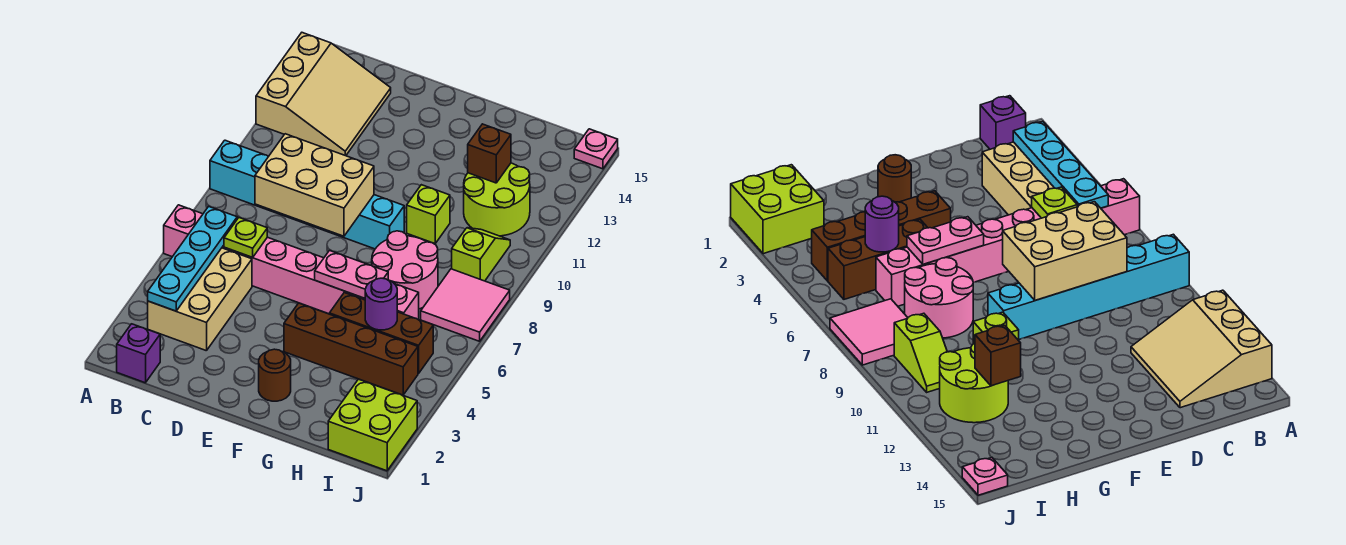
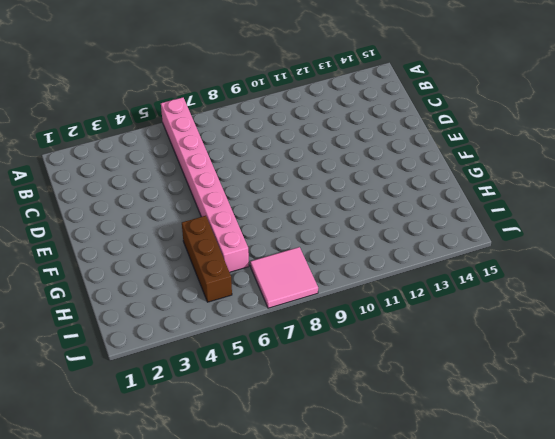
none -> cyan 1x6 brick [210,140,404,249]
none -> tan 3x3 slope [256,33,391,156]
none -> purple 1x1 brick [117,324,160,383]

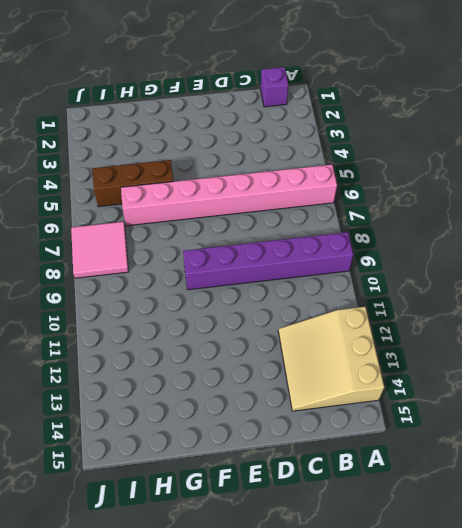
purple 1x6 brick [183,232,353,290] -> cyan 1x6 brick [210,140,404,249]
none -> tan 2x3 brick [148,248,252,351]
none -> brown 1x1 round brick [259,349,291,401]
none -> brown 1x4 brick [284,303,418,395]

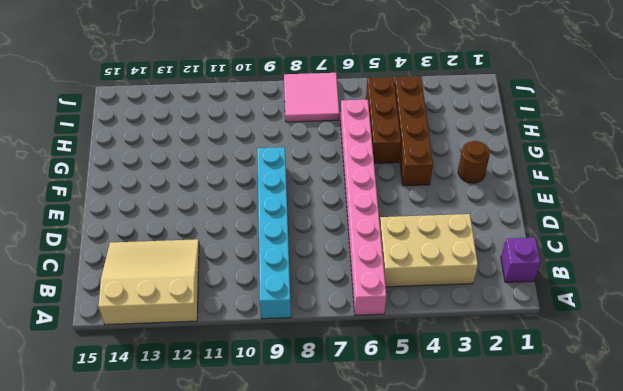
none -> pink 2x2 round brick [372,231,438,309]
none -> lime 1x1 brick [407,185,450,244]
none -> lime 2x2 round brick [464,163,530,236]

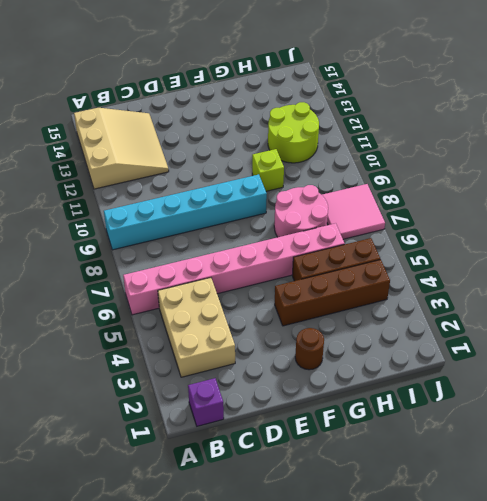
none -> lime 2x2 brick [328,379,417,471]
none -> lime 1x2 slope [452,228,510,281]
none -> pink 1x1 plate [574,129,618,169]

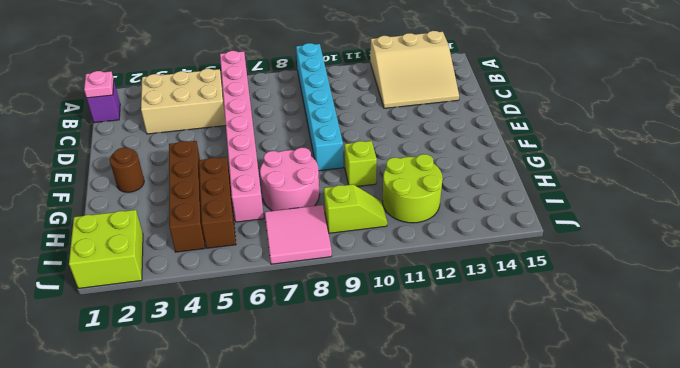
pink 1x1 plate [84,71,114,98] -> pink 1x1 plate moved to [574,129,618,169]
none -> cyan 1x4 plate [148,206,237,311]
none -> lime 1x1 plate [224,218,267,257]
none -> tan 2x3 brick [255,134,374,236]

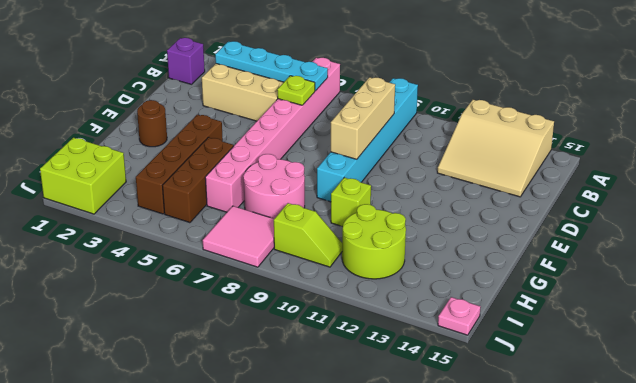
tan 1x3 brick [331,77,395,159] -> tan 2x3 brick [255,134,374,236]
none -> pink 1x2 plate [315,251,388,298]
none -> purple 1x1 round brick [365,278,397,330]
none -> brown 1x1 brick [468,124,511,183]

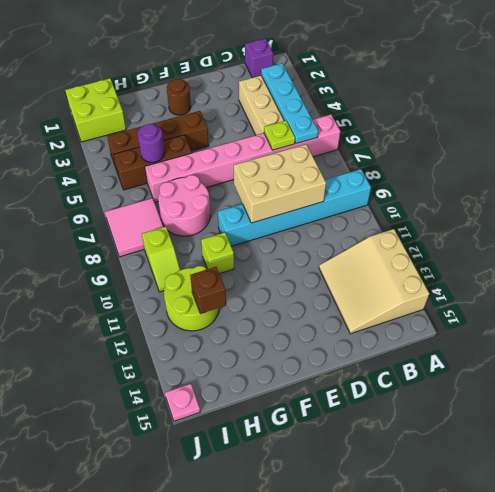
none -> pink 1x2 plate [315,251,388,298]

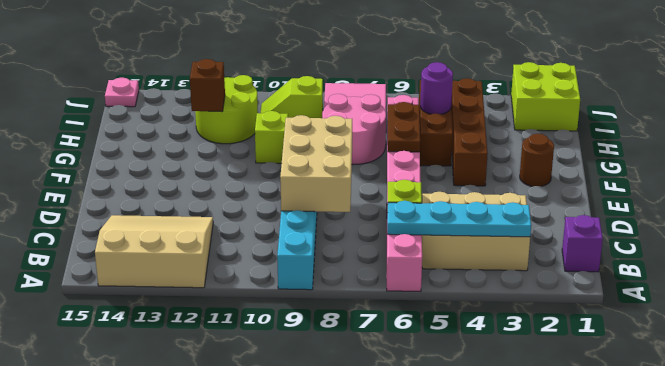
brown 1x2 plate [388,102,420,152] -> pink 1x2 plate [315,251,388,298]

